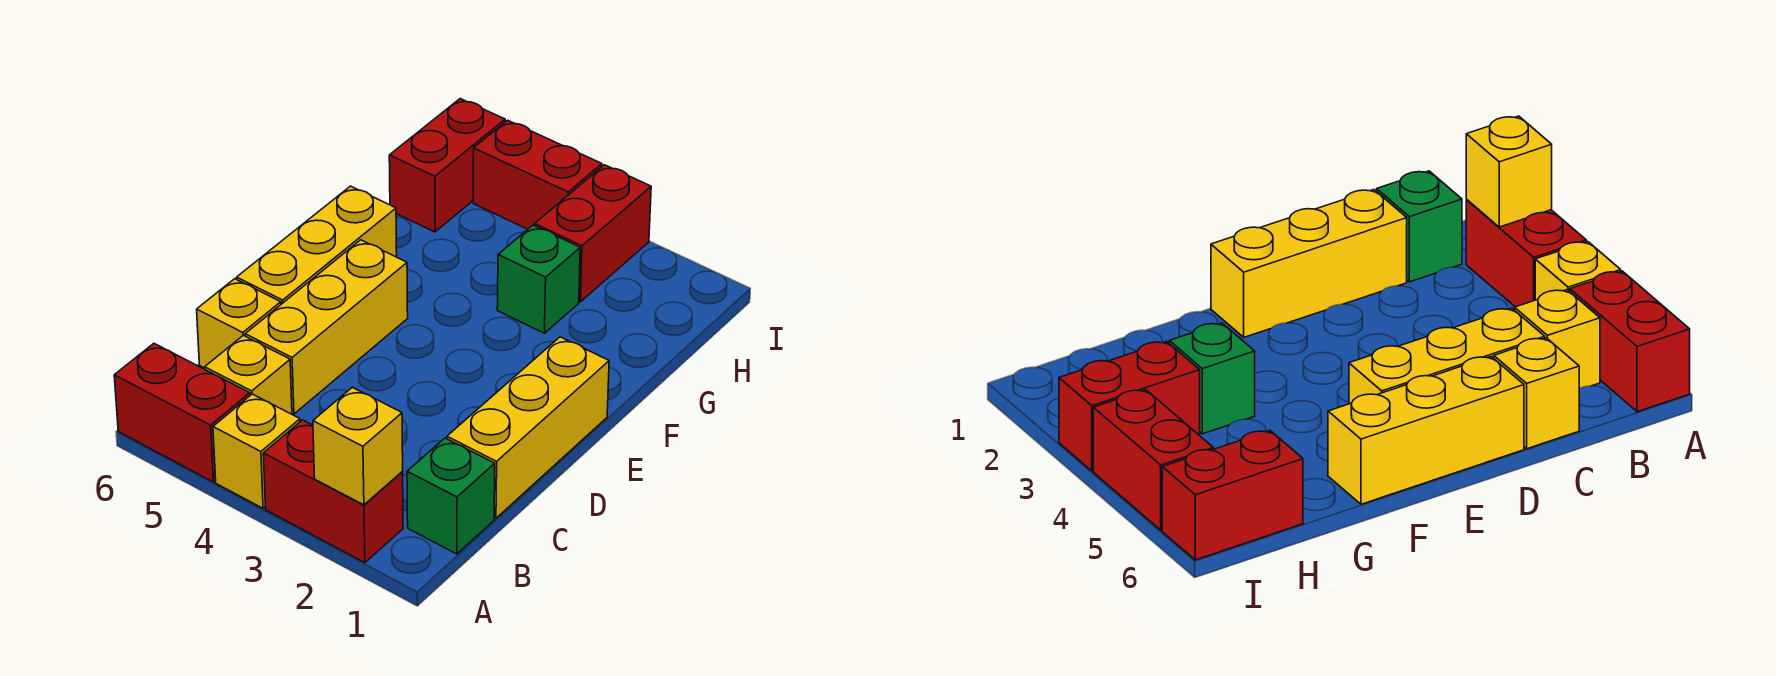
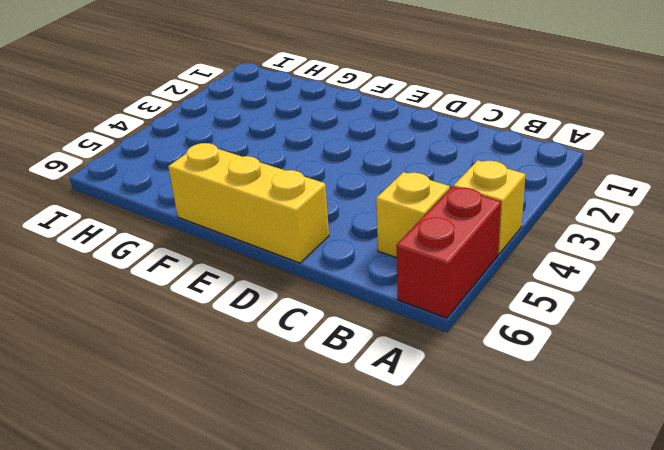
none -> red 1x2 brick [263,420,403,563]
none -> green 1x1 brick [407,438,495,554]
none -> yellow 1x3 brick [447,337,609,518]

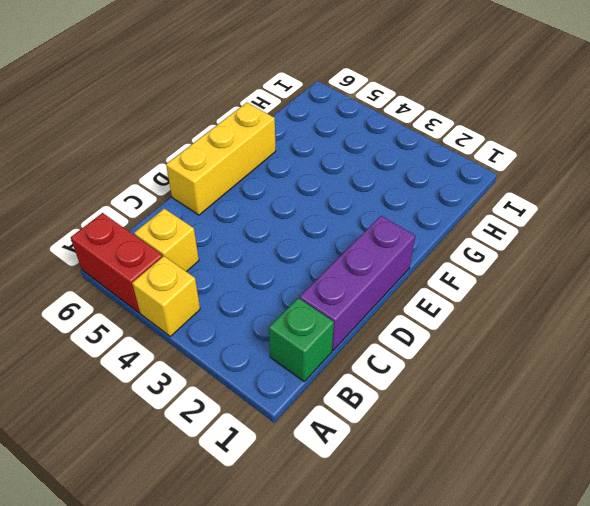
purple 1x3 brick [300,216,415,350] -> yellow 1x3 brick [447,337,609,518]
none -> red 1x2 brick [263,420,403,563]
none -> yellow 1x3 brick [245,240,408,414]
none -> yellow 1x1 brick [197,279,281,368]

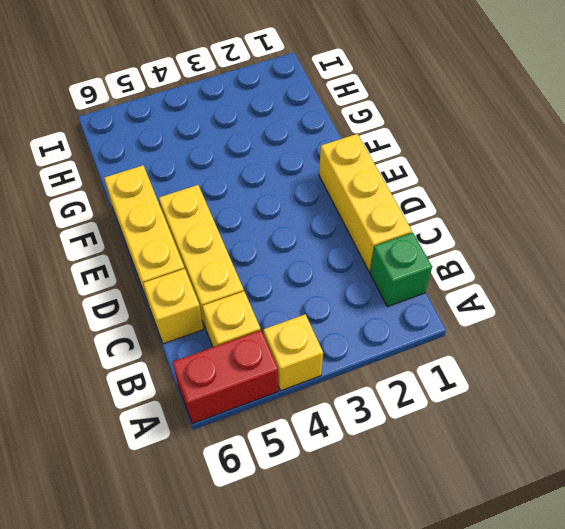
none -> red 1x2 brick [263,420,403,563]
none -> green 1x1 brick [497,225,580,333]
none -> red 1x2 brick [535,165,651,302]

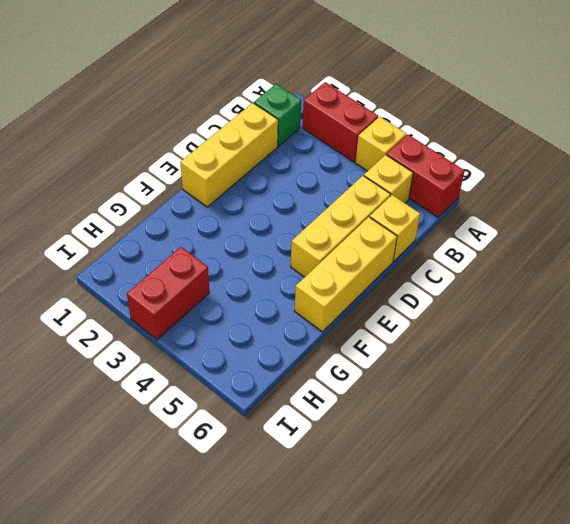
none -> green 1x1 brick [497,225,580,333]
none -> red 1x2 brick [389,99,505,232]
none -> red 1x2 brick [473,120,602,229]

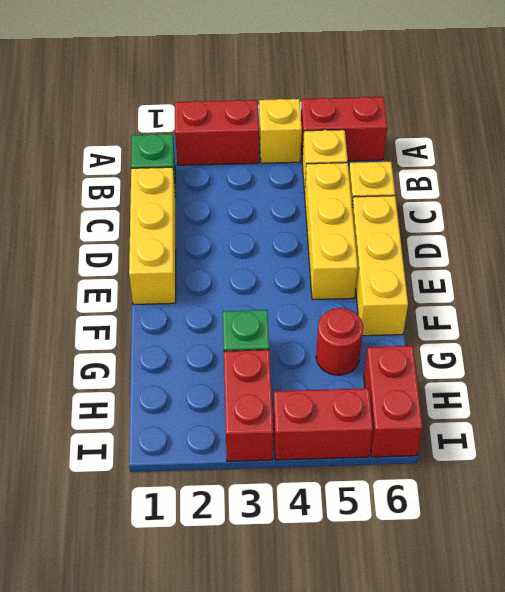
red 1x1 round brick [316,308,363,375] -> none
none -> yellow 1x1 brick [313,387,403,505]

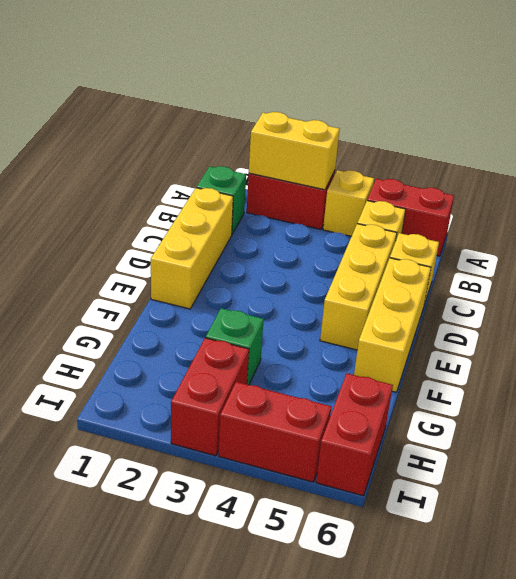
yellow 1x2 brick [249,112,340,190] -> yellow 1x1 brick [313,387,403,505]

